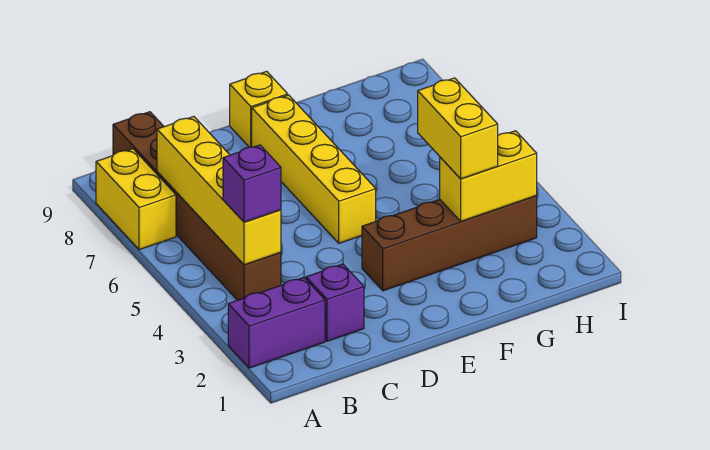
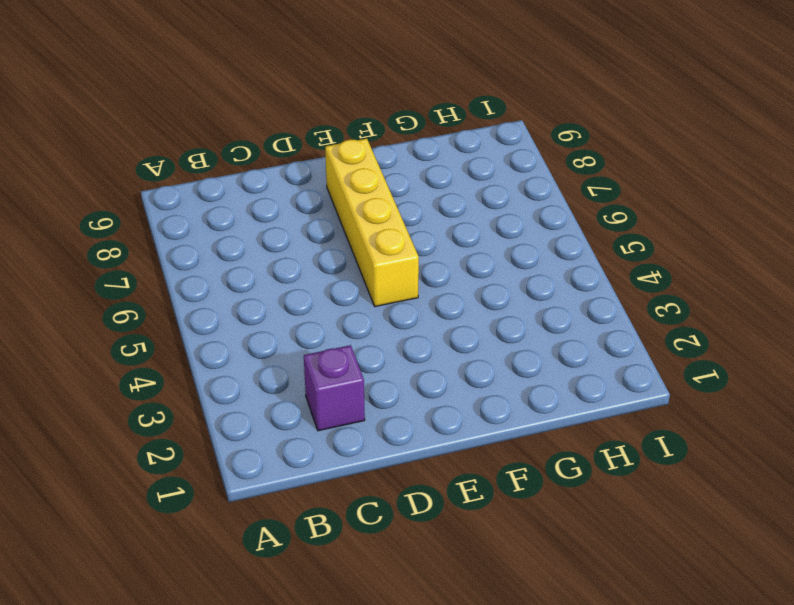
none -> purple 1x2 brick [228,278,325,368]
none -> yellow 1x2 brick [96,149,176,250]

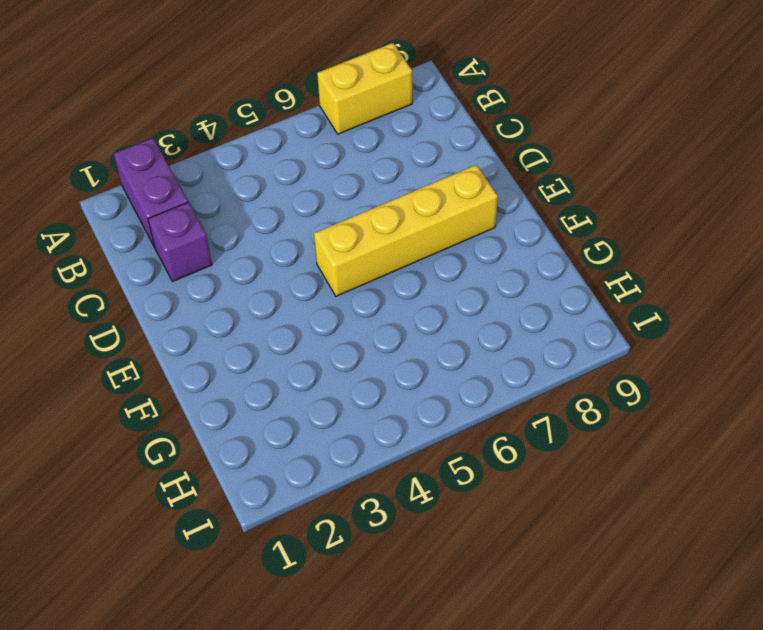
none -> brown 1x6 brick [113,112,281,300]
none -> brown 1x4 brick [362,196,537,291]

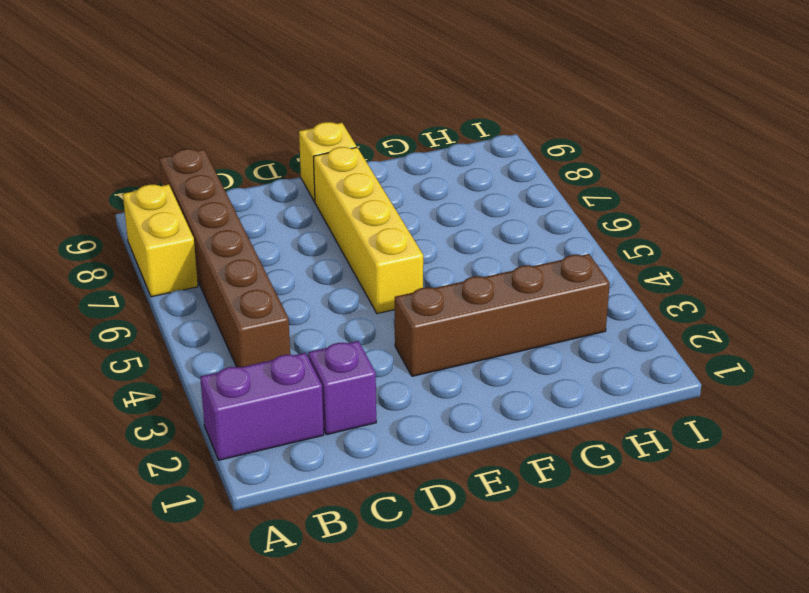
none -> yellow 1x4 brick [157,117,281,265]
none -> yellow 1x2 brick [440,131,537,221]

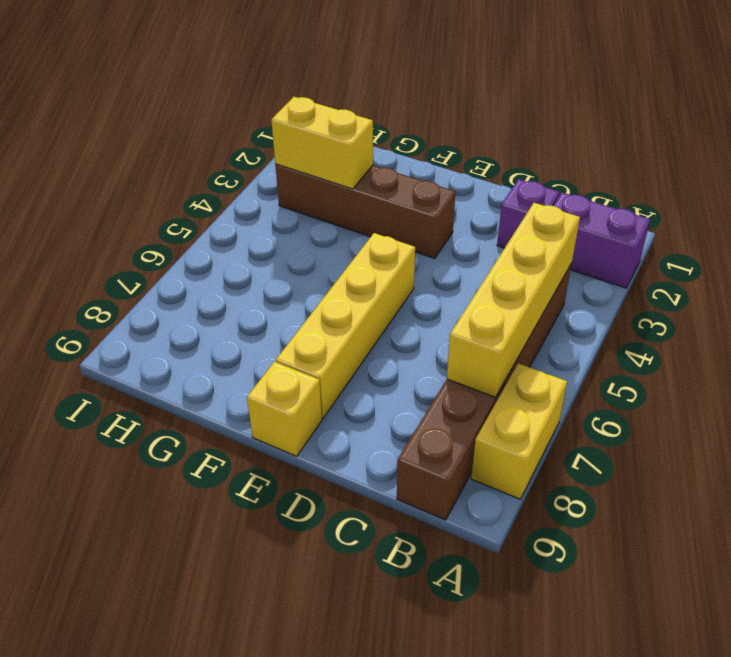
none -> purple 1x1 brick [223,145,281,222]
none -> yellow 1x2 brick [418,78,498,179]

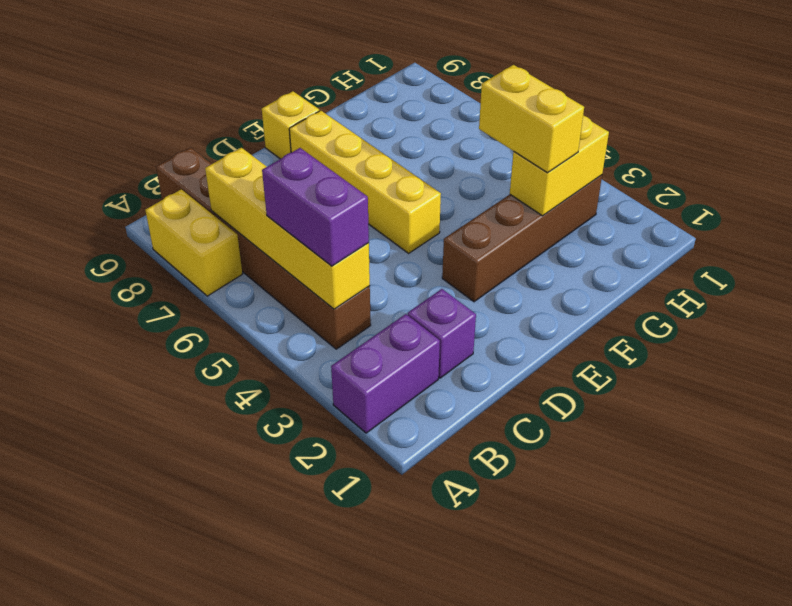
purple 1x2 brick [262,148,369,266] -> purple 1x1 brick [223,145,281,222]

